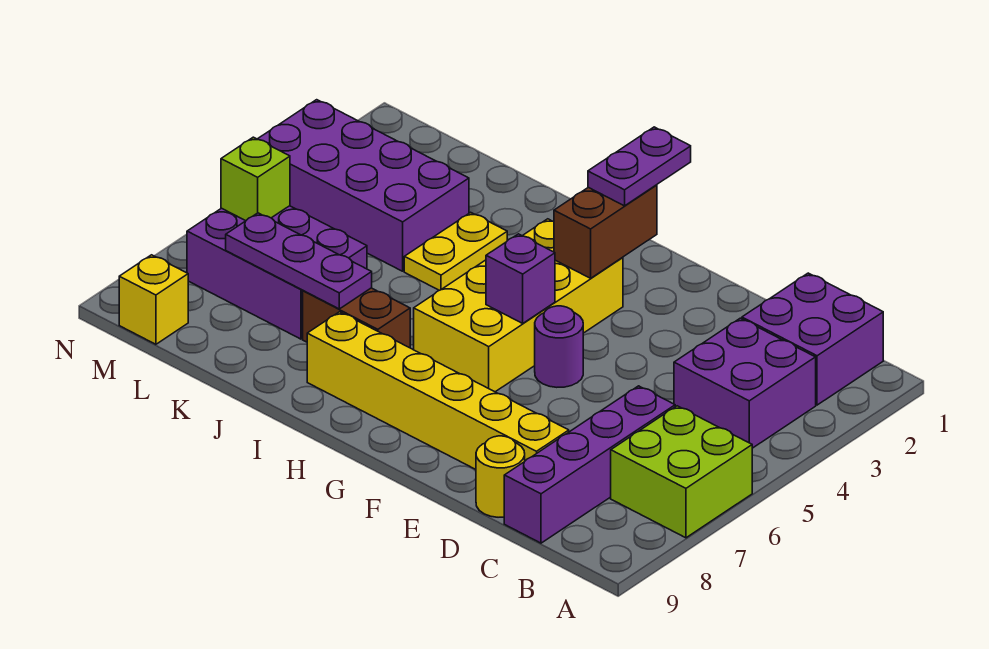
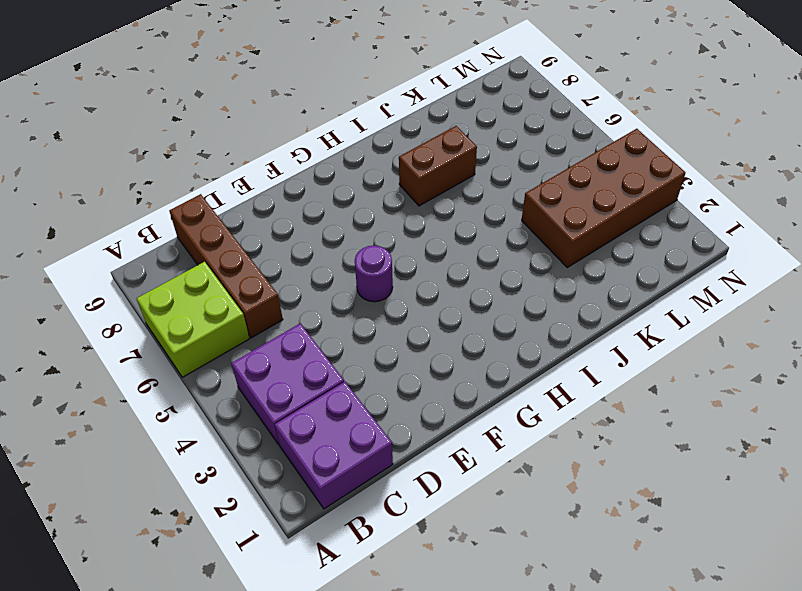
brown 1x4 brick [169,194,283,338] -> purple 1x4 brick [504,386,675,543]
brown 2x4 brick [522,129,686,267] -> purple 2x4 brick [258,100,469,271]
none -> yellow 1x6 brick [307,312,569,469]
none -> yellow 1x1 round brick [476,436,525,517]
none -> yellow 2x4 brick [414,219,623,392]

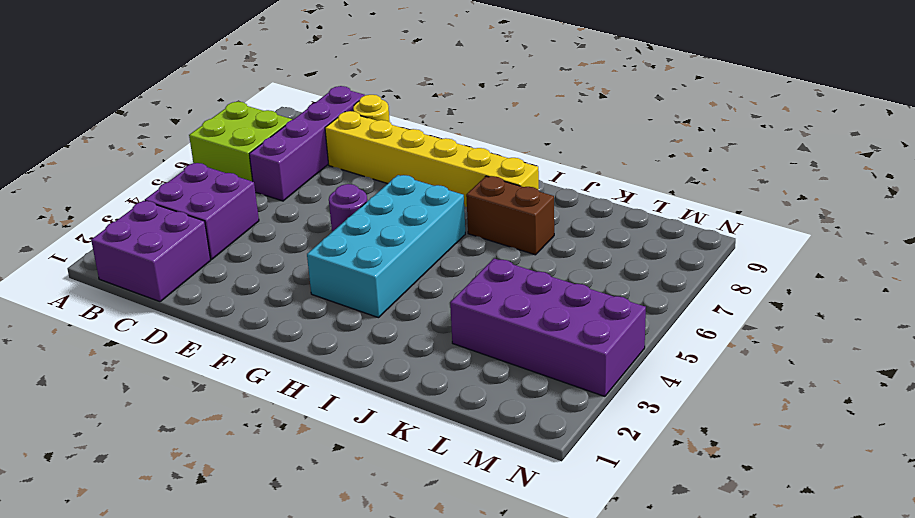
cyan 2x4 brick [307,175,465,318] -> yellow 2x4 brick [414,219,623,392]
none -> yellow 1x2 plate [404,212,507,290]
none -> purple 2x3 brick [187,206,367,339]
none -> yellow 1x1 brick [119,255,188,344]

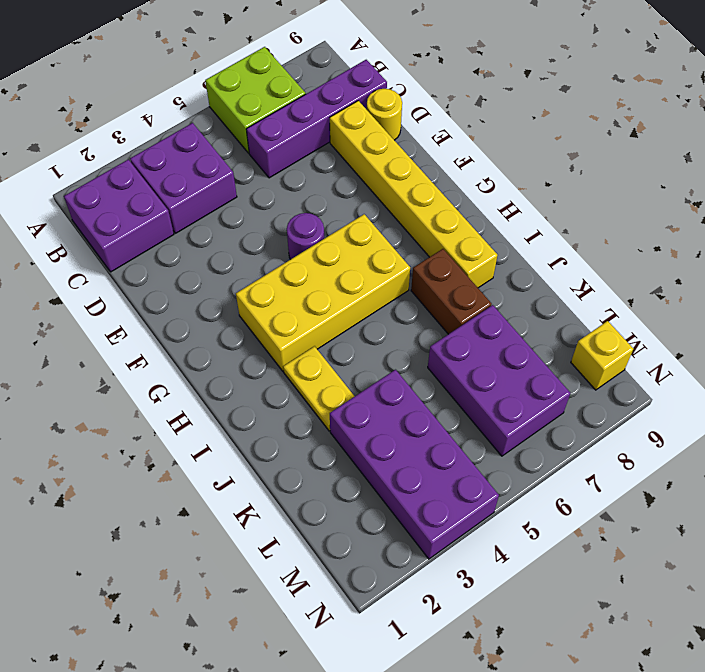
yellow 1x2 plate [283,346,355,431] -> yellow 1x2 plate turned to [404,212,507,290]
none -> brown 1x2 brick [554,185,657,278]
none -> purple 1x1 brick [486,234,555,323]
none -> purple 1x3 plate [226,213,372,309]

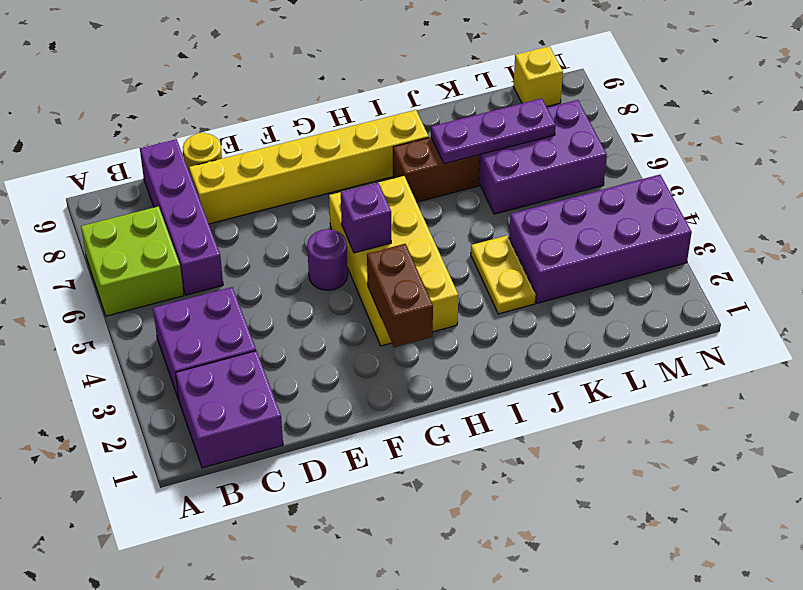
none -> lime 1x1 brick [221,137,290,221]
none -> purple 1x2 plate [588,127,691,206]

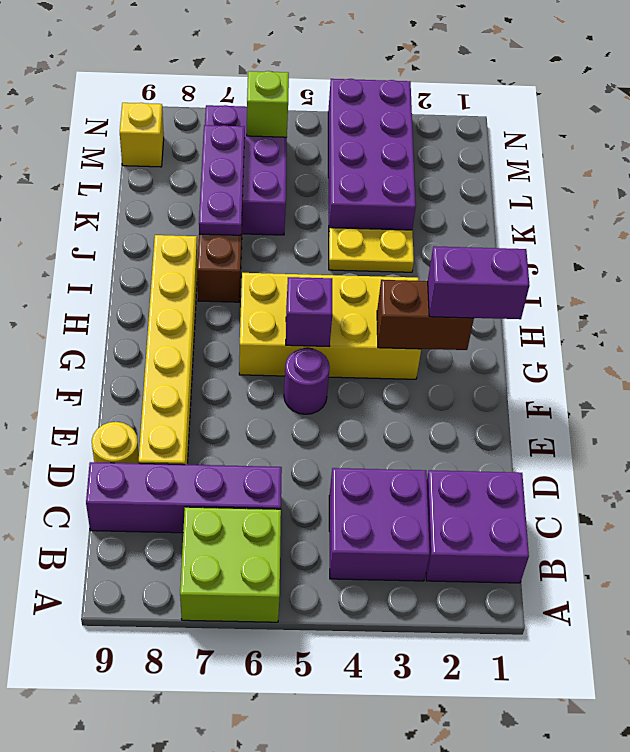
purple 1x2 brick [428,246,530,319] -> purple 1x2 plate [588,127,691,206]

